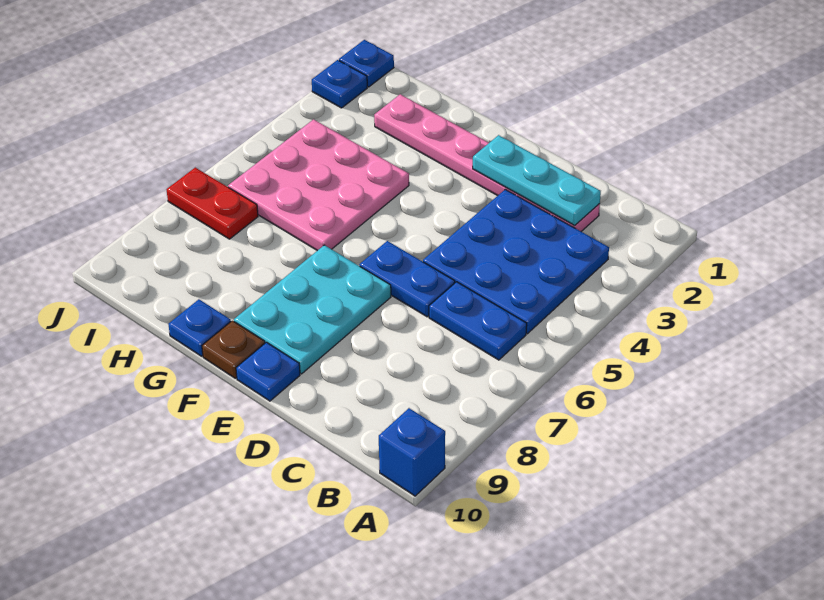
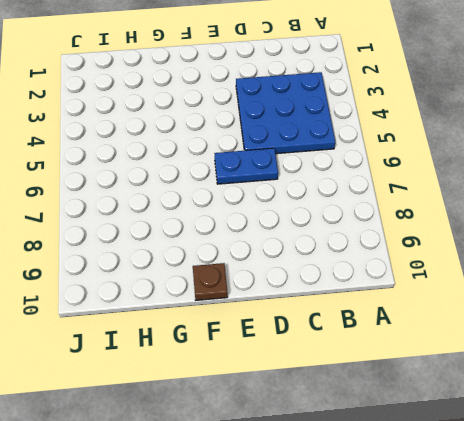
none -> blue 1x1 brick [379,408,445,496]
none -> blue 1x2 plate [429,282,527,360]
none -> pink 1x6 plate [374,94,600,231]

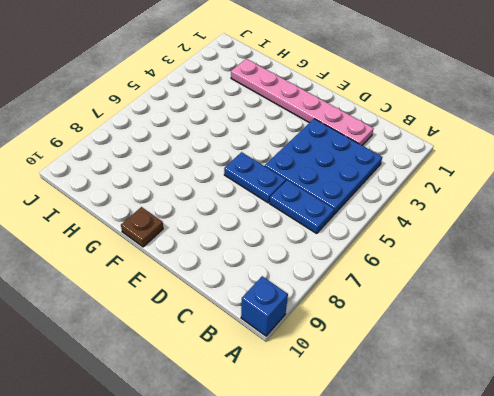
none -> cyan 2x3 plate [234,245,391,374]
none -> blue 1x1 plate [236,342,300,401]
none -> pink 3x3 plate [228,119,409,251]

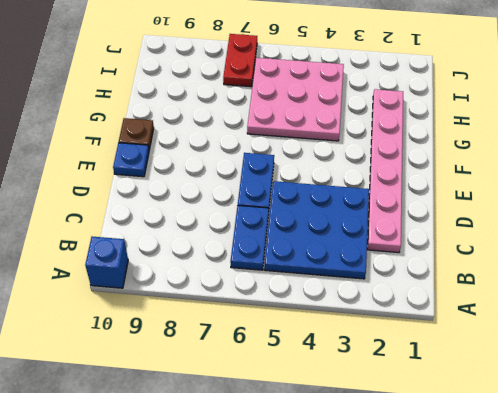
none -> cyan 2x3 plate [234,245,391,374]
none -> blue 1x1 plate [168,299,231,356]
none -> blue 1x1 plate [339,40,394,87]

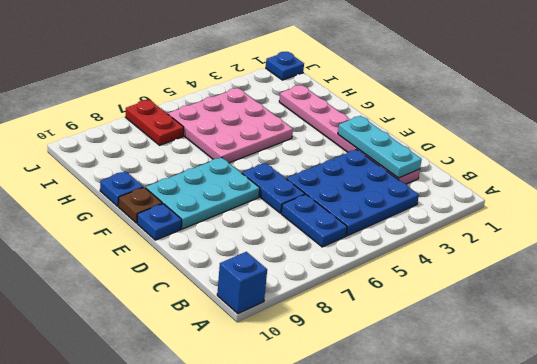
none -> blue 1x1 plate [312,60,367,108]

